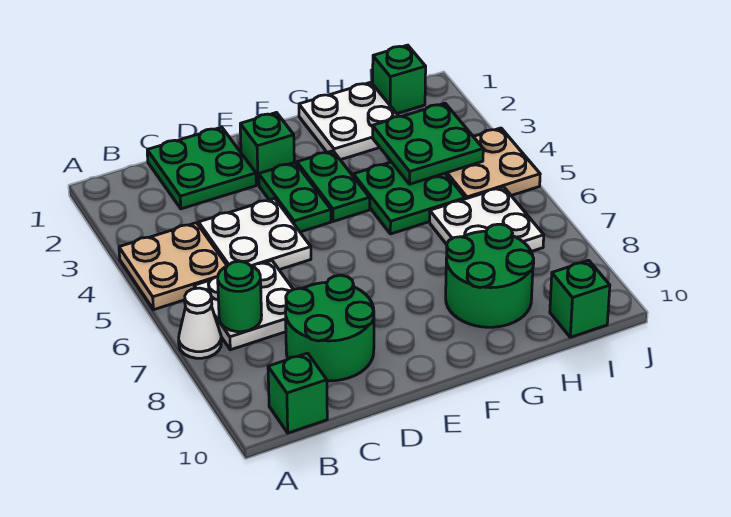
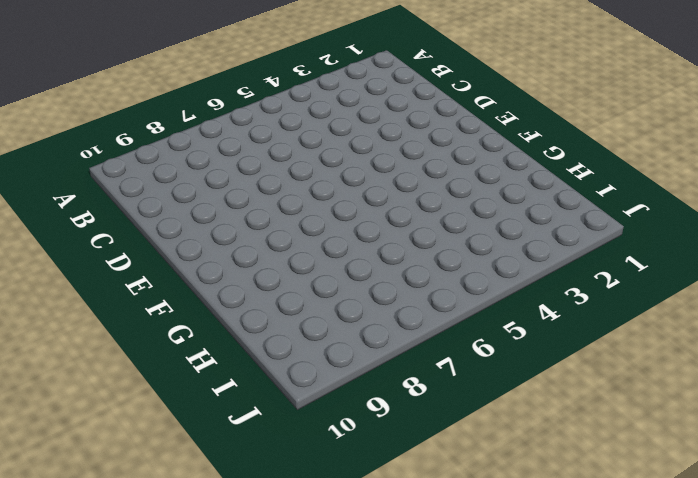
none -> tan 2x2 plate [119,223,227,310]
none -> white 1x1 cone [179,288,221,358]
none -> white 2x2 plate [194,261,293,350]

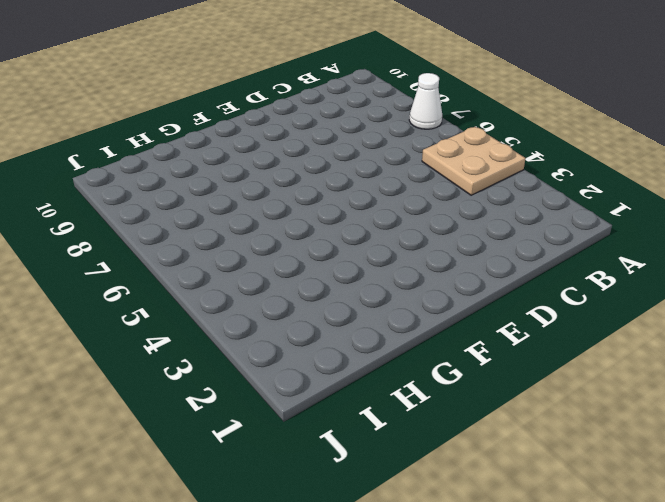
none -> white 2x2 plate [194,261,293,350]
none -> green 1x1 brick [268,353,327,433]
none -> green 2x2 plate [147,127,256,209]

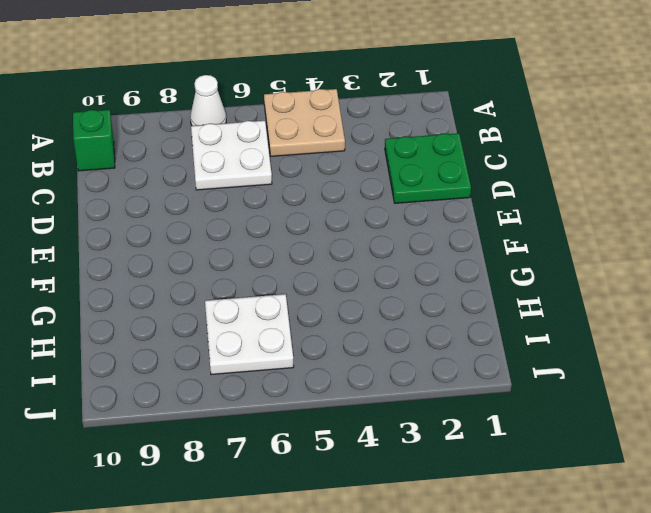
none -> white 2x2 plate [199,198,311,270]
none -> green 2x2 round brick [285,275,374,381]
none -> green 1x1 brick [240,113,294,185]

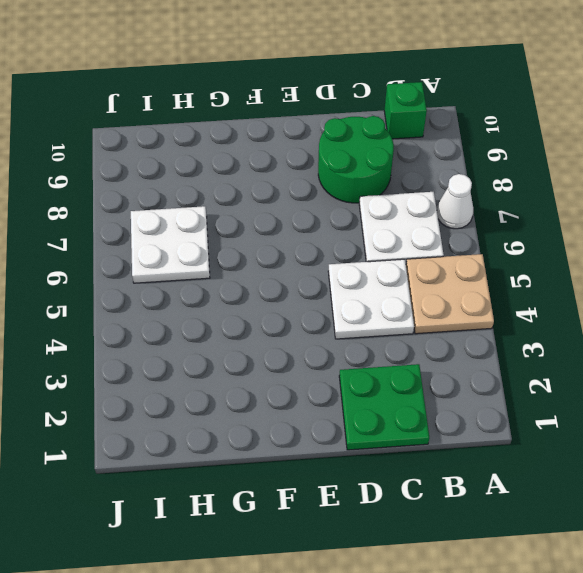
none -> green 1x1 brick [240,113,294,185]
none -> green 1x2 plate [259,162,331,232]
none -> green 1x2 plate [297,151,370,222]

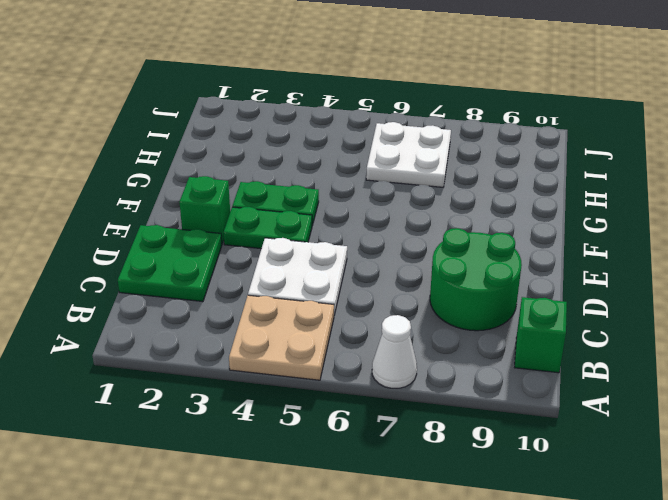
none -> white 2x2 plate [194,261,293,350]
none -> white 2x2 plate [299,82,398,160]
none -> green 2x2 plate [353,162,465,234]

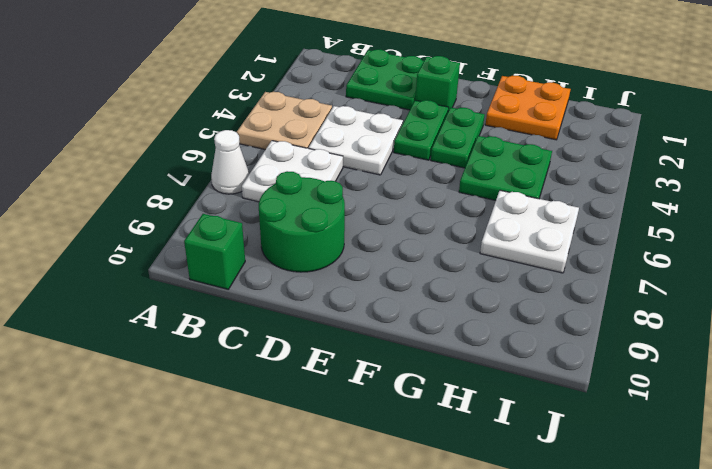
orange 2x2 plate [485,76,571,140] -> white 2x2 plate [299,82,398,160]
none -> green 2x2 round brick [446,224,534,327]
none -> green 1x1 brick [373,45,426,114]
none -> tan 2x2 plate [445,128,540,199]

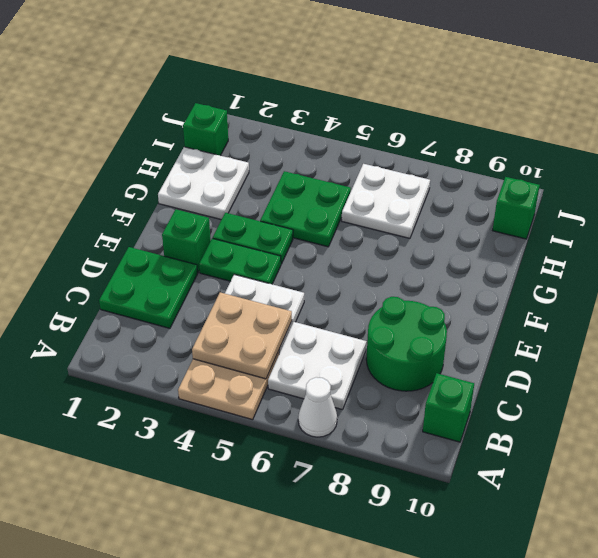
tan 2x2 plate [192,292,292,379] -> tan 2x2 plate moved to [445,128,540,199]
none -> green 2x2 round brick [446,224,534,327]
none -> green 1x1 round brick [218,261,262,332]
none -> green 2x2 plate [373,103,483,184]

